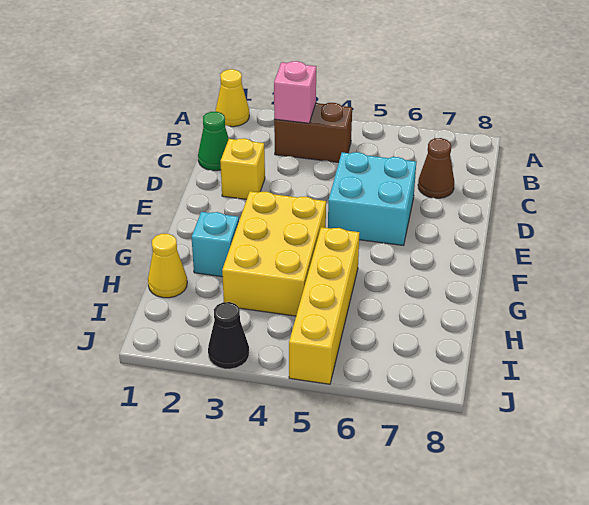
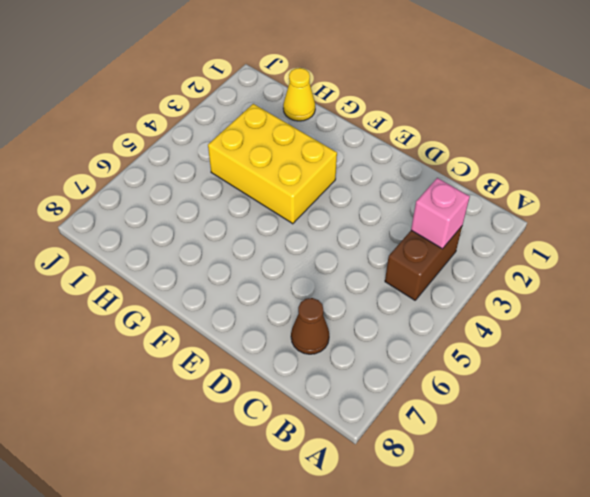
none -> yellow 1x1 cone [216,69,249,127]
none -> green 1x1 cone [198,112,229,171]
none -> yellow 1x1 brick [220,138,265,199]

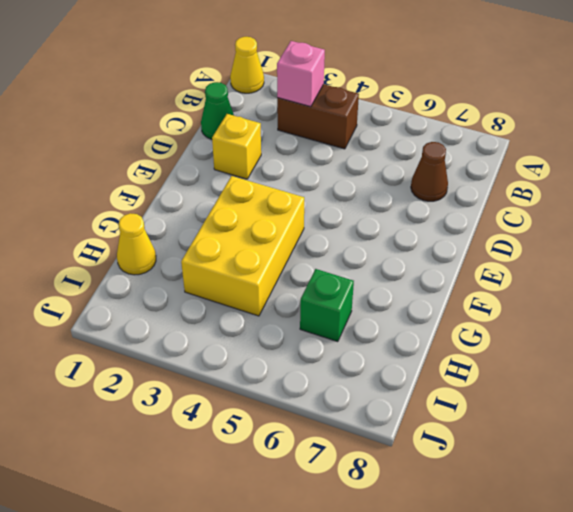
green 1x1 brick [300,269,354,342] -> none
none -> cyan 2x2 brick [328,152,416,246]
none -> cyan 1x1 brick [192,212,239,277]
none -> yellow 1x4 brick [289,227,359,384]

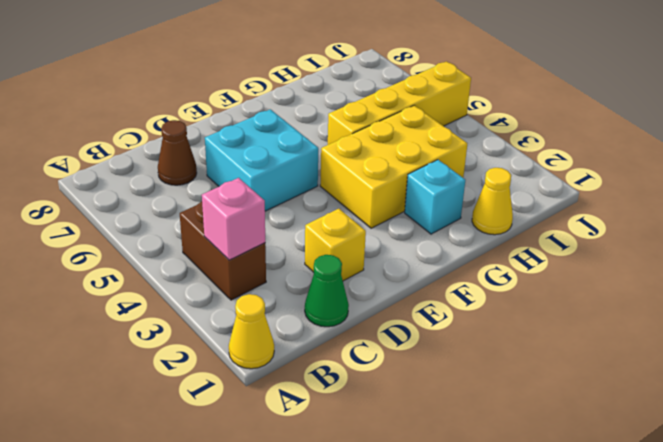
none -> black 1x1 cone [208,302,249,369]

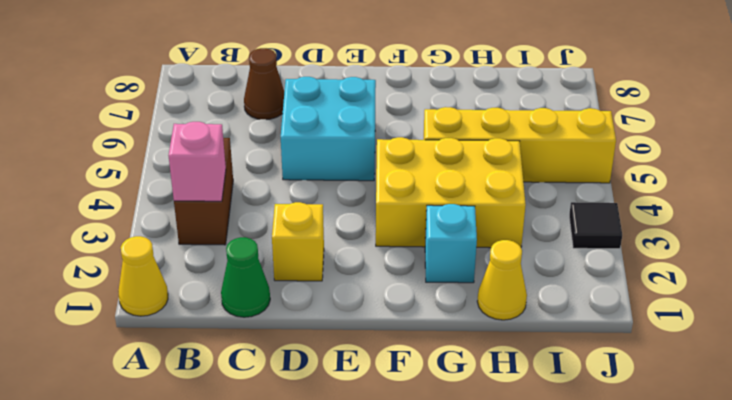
black 1x1 tile [569,202,622,249] -> black 1x1 cone [208,302,249,369]

